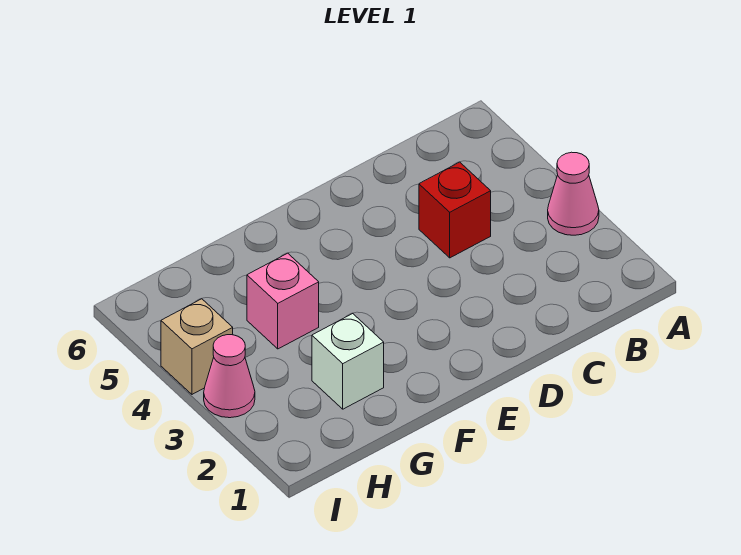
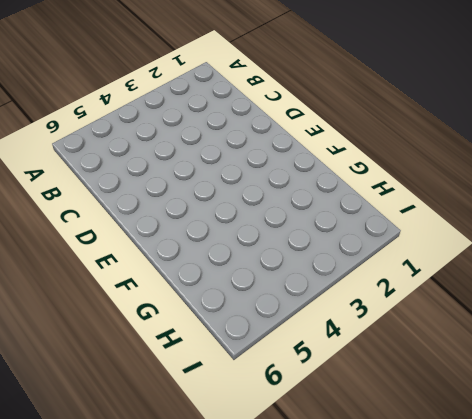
none -> pink 1x1 cone [548,152,599,235]
none -> red 1x1 brick [419,162,491,258]

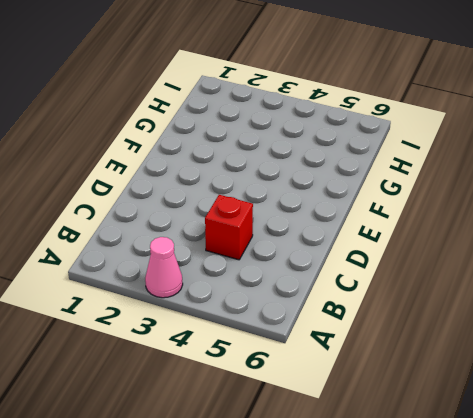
none -> white 1x1 brick [312,313,384,409]
none -> pink 1x1 brick [247,253,319,349]

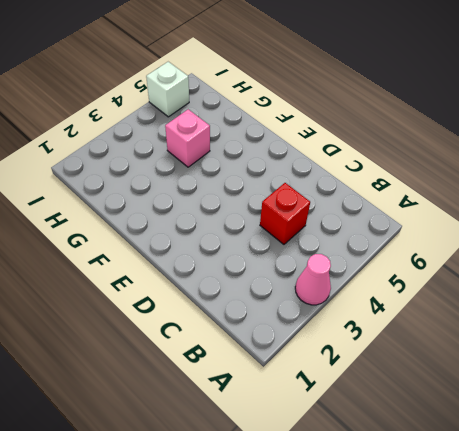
white 1x1 brick [146,62,189,117] -> white 1x1 brick moved to [312,313,384,409]
none -> pink 1x1 cone [204,335,255,418]
none -> tan 1x1 brick [161,299,233,394]

